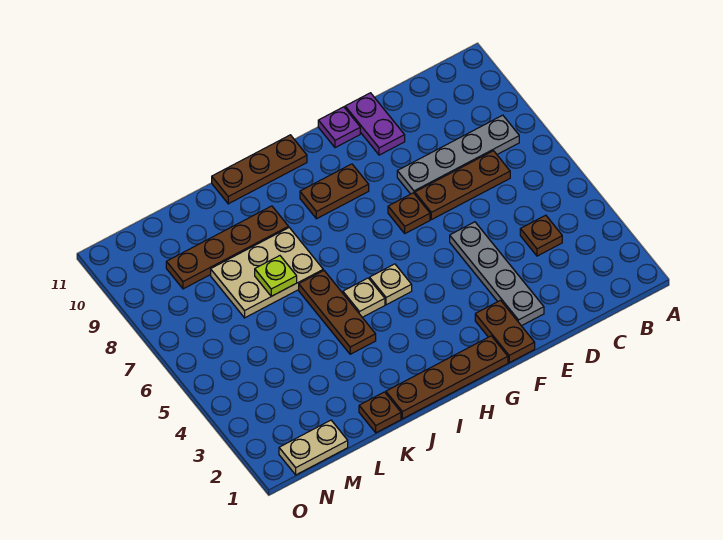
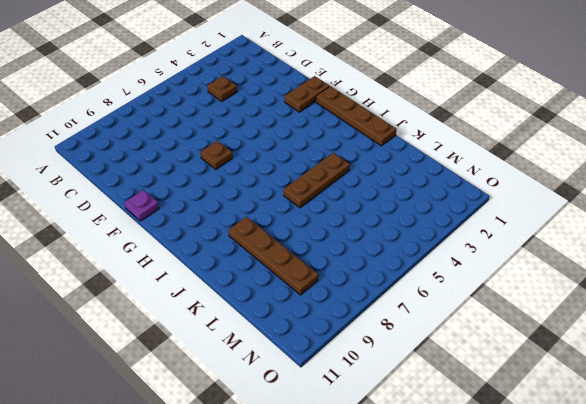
none -> grey 1x4 plate [397,115,519,194]
none -> brown 1x3 plate [415,151,510,220]
none -> grey 1x4 plate [450,222,544,326]

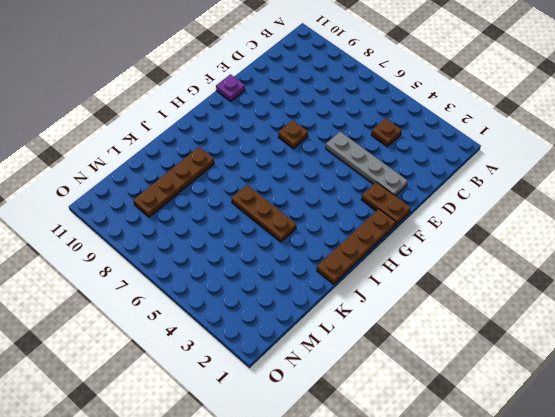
none -> grey 1x4 plate [397,115,519,194]
none -> brown 1x3 plate [415,151,510,220]
none -> purple 1x2 plate [345,93,405,155]

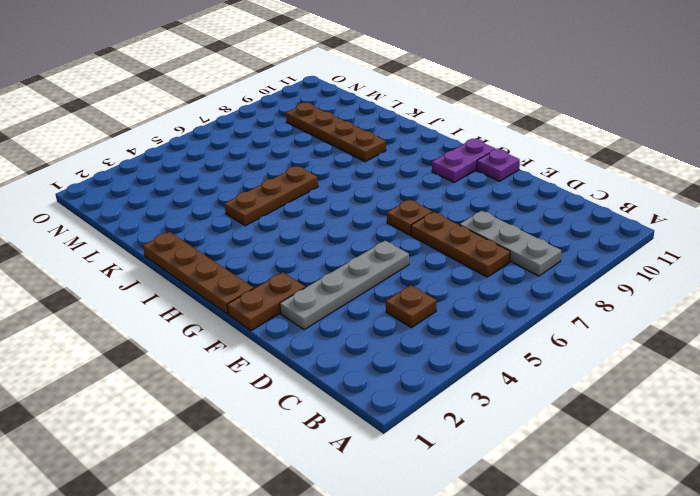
grey 1x3 plate [460,211,561,276] -> grey 1x4 plate [397,115,519,194]
purple 1x2 plate [432,139,495,182] -> purple 1x2 plate moved to [345,93,405,155]
none -> brown 1x2 plate [300,164,369,219]
none -> tan 1x1 plate [370,264,412,305]
none -> brown 1x3 plate [212,135,307,204]

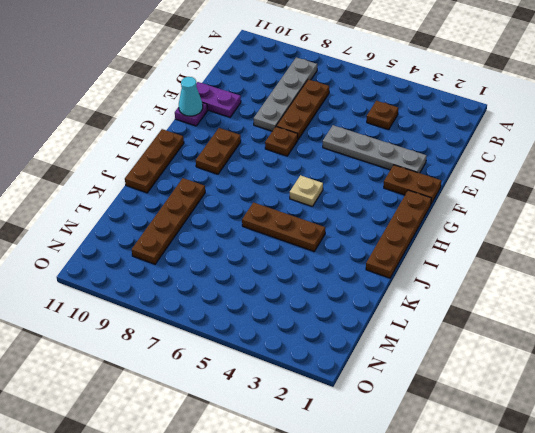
cyan 1x1 cone [179,77,203,116] -> none
none -> tan 1x1 plate [343,278,385,317]
none -> tan 2x3 plate [211,228,323,318]
none -> brown 1x1 plate [359,392,401,433]

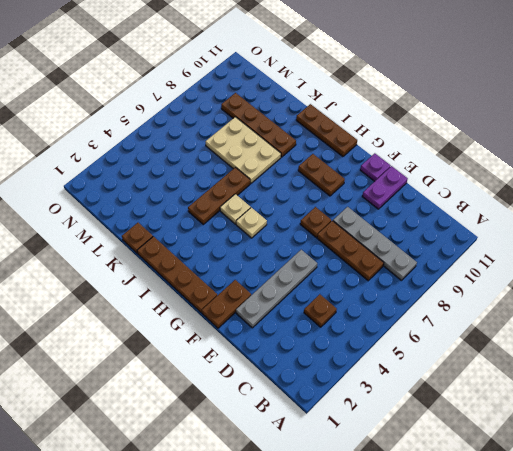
none -> tan 1x2 plate [279,420,348,475]
none -> lime 1x1 plate [255,256,297,296]

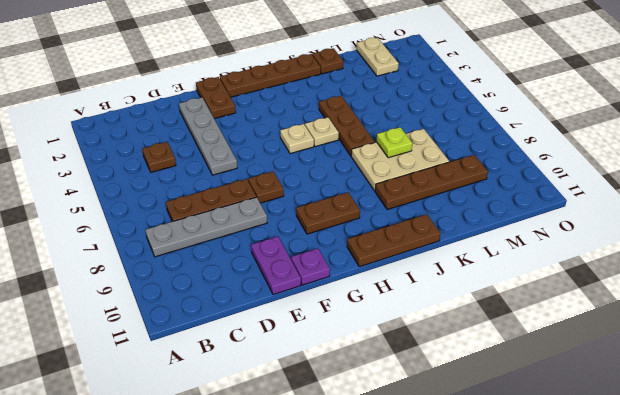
tan 1x2 plate [357,38,399,76] -> tan 1x2 plate turned to [279,420,348,475]

